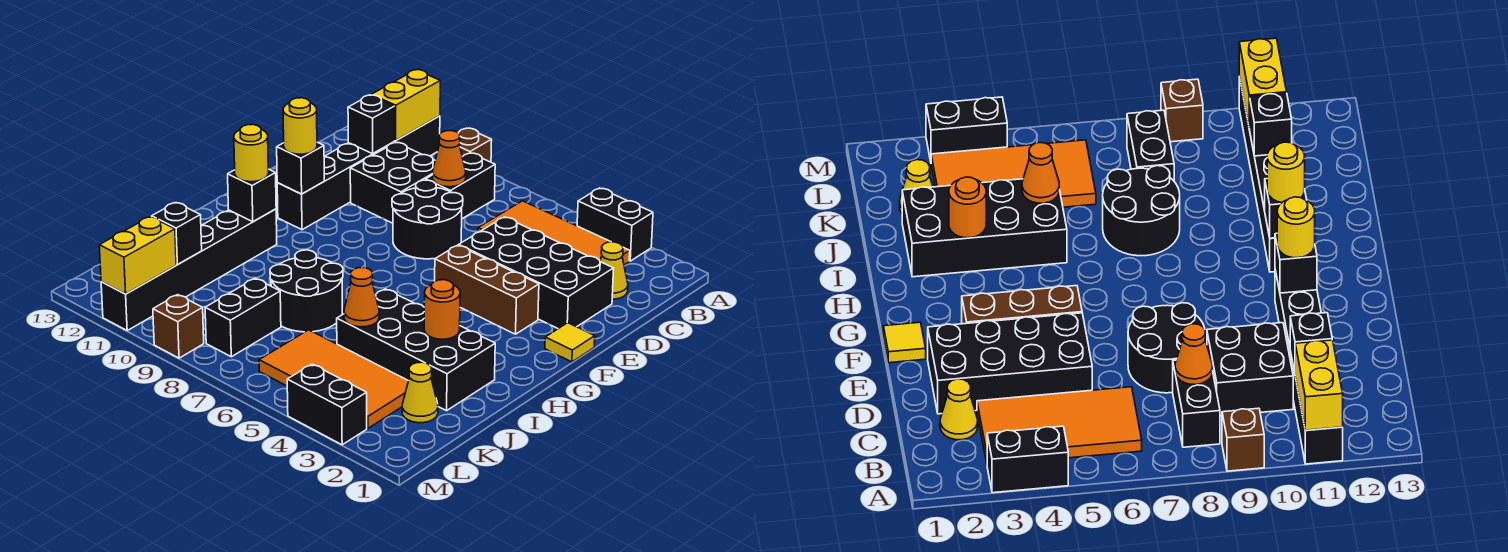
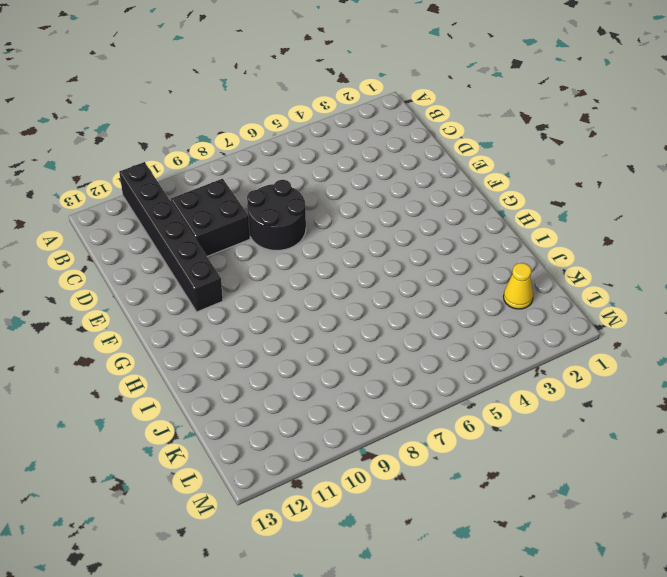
none -> black 1x2 brick [577,188,653,261]
none -> brown 1x1 brick [458,128,492,162]
none -> orange 2x4 tile [478,201,630,265]
none -> black 1x2 brick [426,153,495,219]

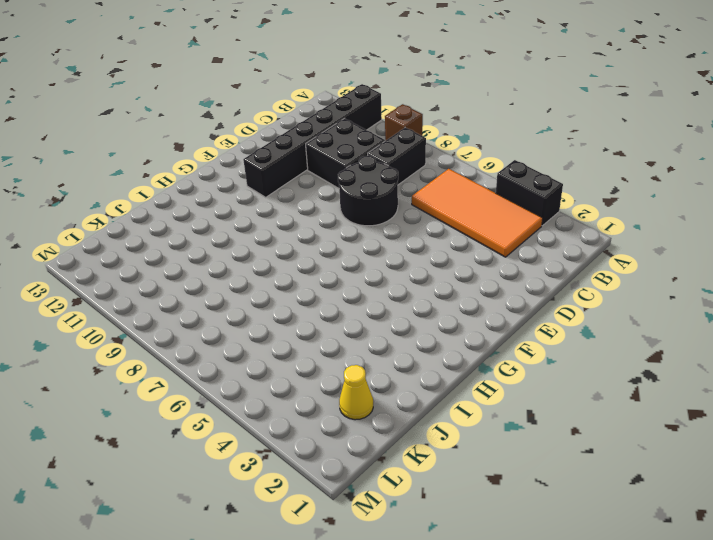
none -> yellow 1x1 cone [600,242,628,299]
none -> black 2x4 brick [459,217,614,329]
none -> yellow 1x1 tile [545,323,595,362]
none -> brown 1x3 brick [435,245,539,334]

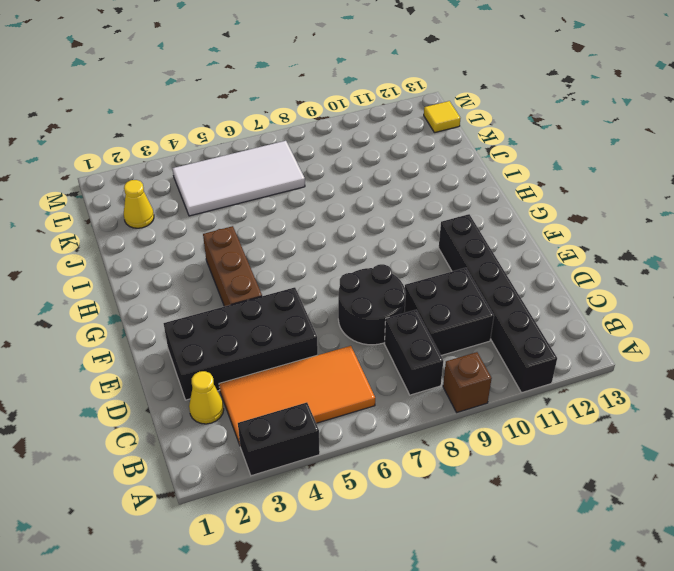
brown 1x3 brick [203,226,262,306] -> brown 1x3 brick turned to [435,245,539,334]
white 2x4 tile [172,141,305,216] -> orange 2x4 tile [259,330,408,428]
yellow 1x1 tile [424,101,460,133] -> yellow 1x1 tile moved to [545,323,595,362]
none -> black 1x6 brick [101,209,277,330]
none -> black 2x4 brick [337,289,495,411]
none -> black 2x2 round brick [270,250,343,332]
none -> black 1x2 brick [205,278,281,357]

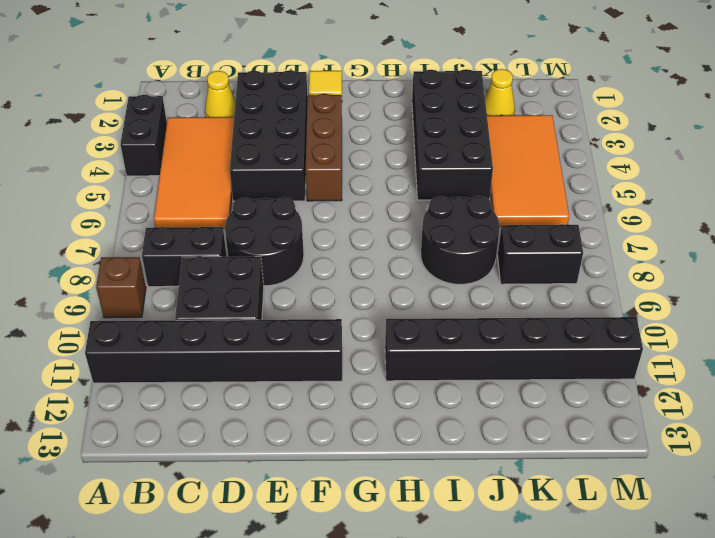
none -> black 1x2 brick [287,364,367,445]
none -> brown 1x1 brick [153,295,204,358]
none -> yellow 1x2 brick [371,70,440,140]
none -> orange 1x1 cone [433,131,466,187]

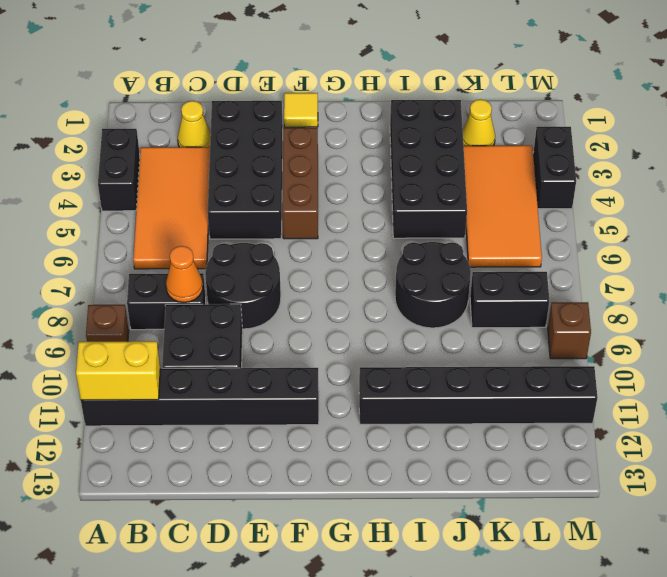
none -> black 1x1 brick [348,95,395,154]
none -> black 1x1 brick [277,142,324,194]
none -> black 1x1 brick [228,169,276,222]
none -> orange 1x1 round brick [424,280,460,339]

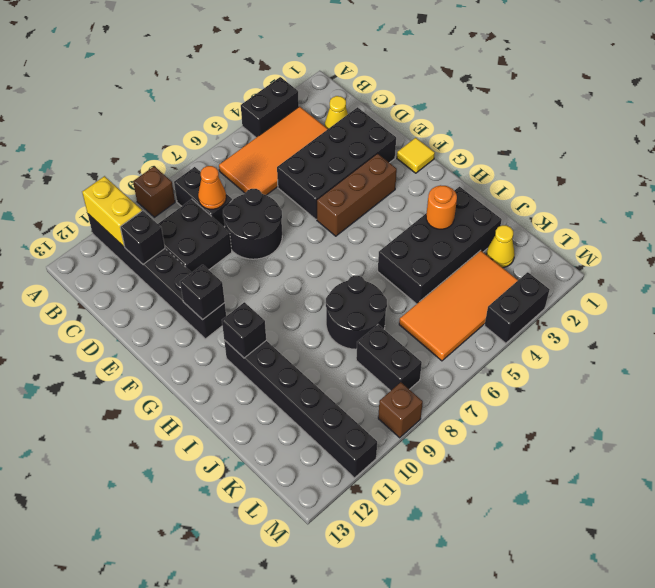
none -> orange 1x1 cone [344,268,379,327]
none -> black 1x1 brick [152,203,202,264]
none -> yellow 1x2 brick [99,217,176,294]
none -> yellow 1x1 round brick [283,98,317,154]

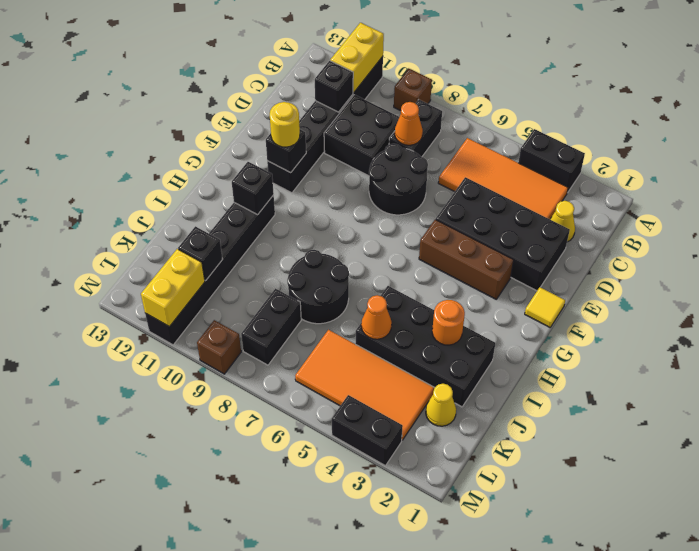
none -> yellow 1x1 round brick [234,124,268,182]

